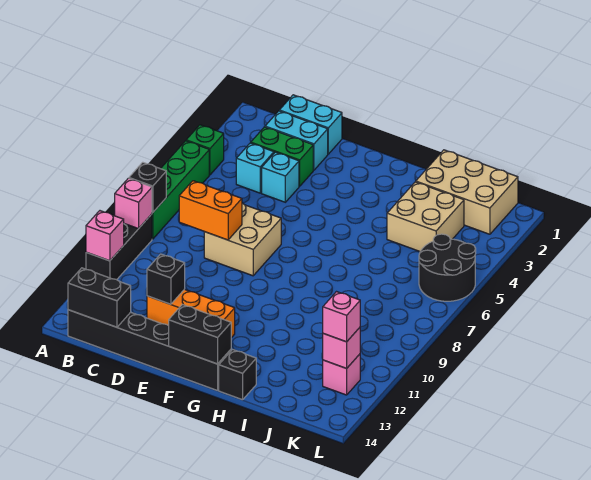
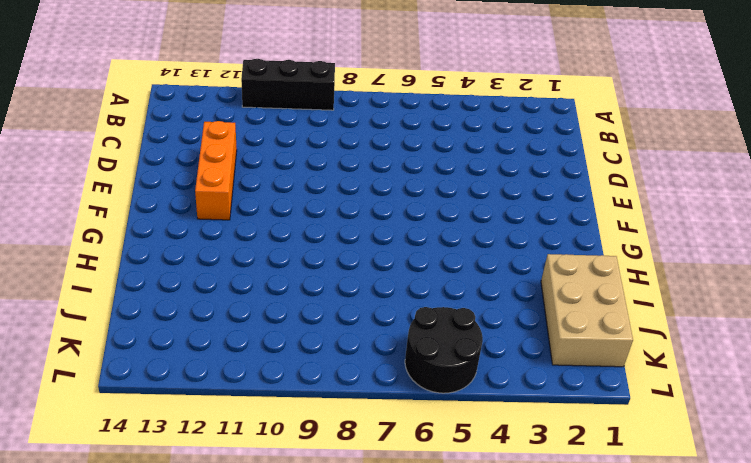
none -> green 1x1 brick [186,125,224,175]
none -> green 1x4 brick [152,141,209,239]
none -> black 1x6 brick [68,310,231,391]

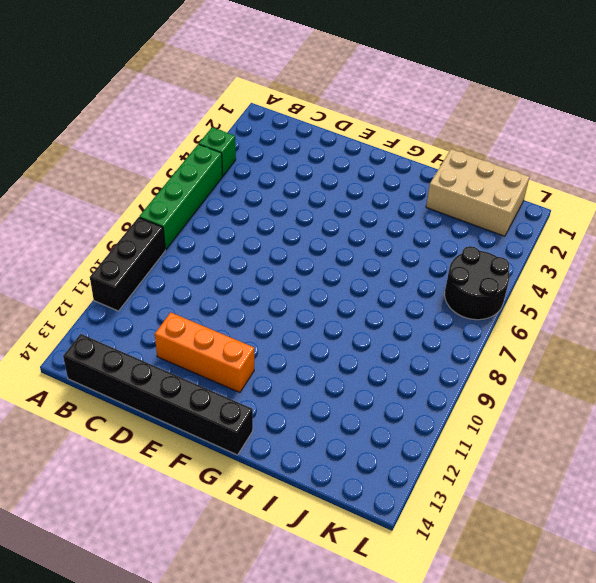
none -> cyan 1x2 brick [279,95,342,154]
none -> cyan 1x2 brick [265,111,328,170]
none -> green 1x2 brick [251,127,313,186]

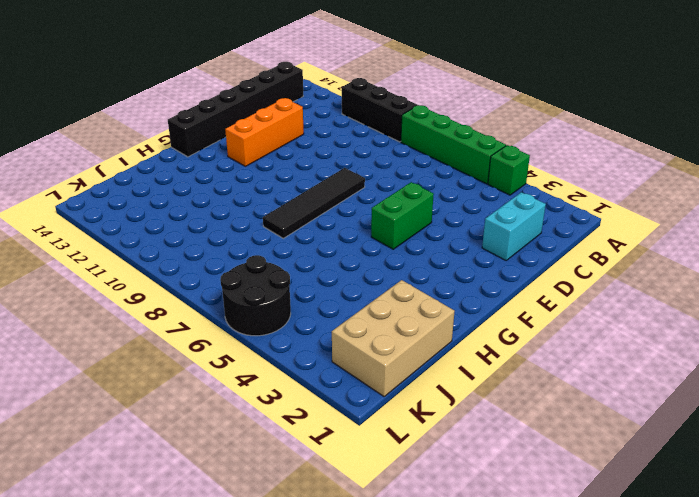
green 1x2 brick [371,182,434,249] -> green 1x2 brick moved to [251,127,313,186]
black 1x4 tile [263,168,365,238] -> tan 2x2 brick [204,203,281,276]
none -> cyan 1x2 brick [279,95,342,154]
none -> cyan 1x1 brick [236,143,274,193]
none -> cyan 1x1 brick [262,152,299,202]

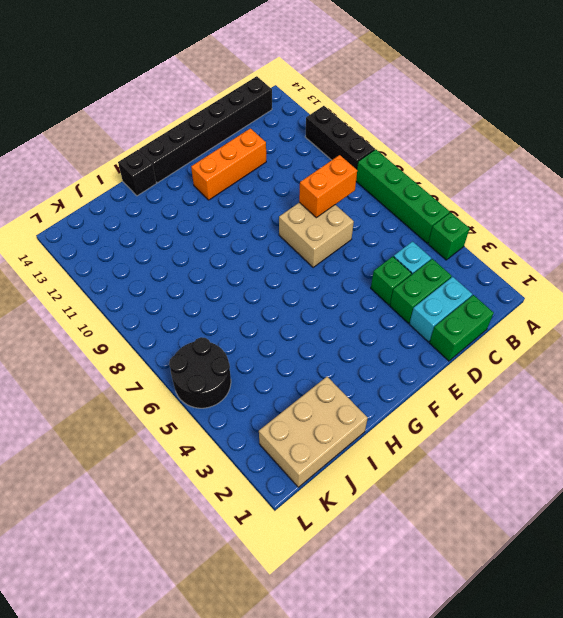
green 1x2 brick [429,295,494,361] -> cyan 1x2 brick [279,95,342,154]
green 1x1 brick [371,256,411,305] -> cyan 1x1 brick [262,152,299,202]
none -> tan 2x2 brick [387,182,464,251]
none -> pink 1x1 brick [323,354,360,395]
none -> black 1x1 brick [129,162,166,213]

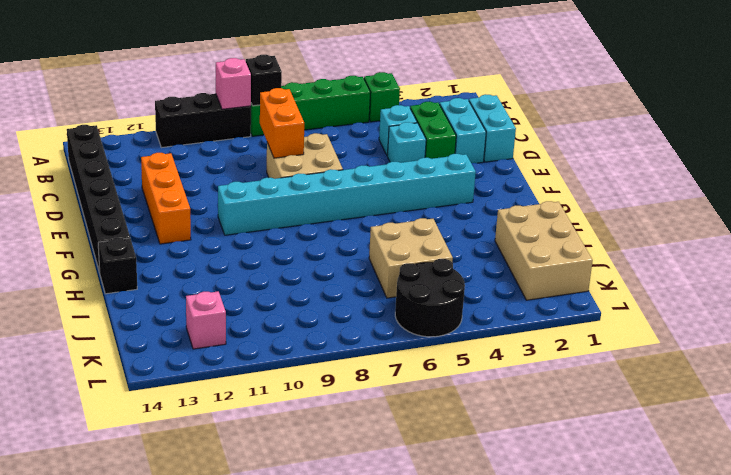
cyan 1x8 brick [218,154,476,235] -> none
tan 2x2 brick [369,218,453,298] -> tan 2x2 brick moved to [387,182,464,251]
none -> pink 1x1 brick [86,211,124,261]
none -> black 1x2 brick [68,268,131,327]
none -> black 1x1 brick [147,254,185,304]

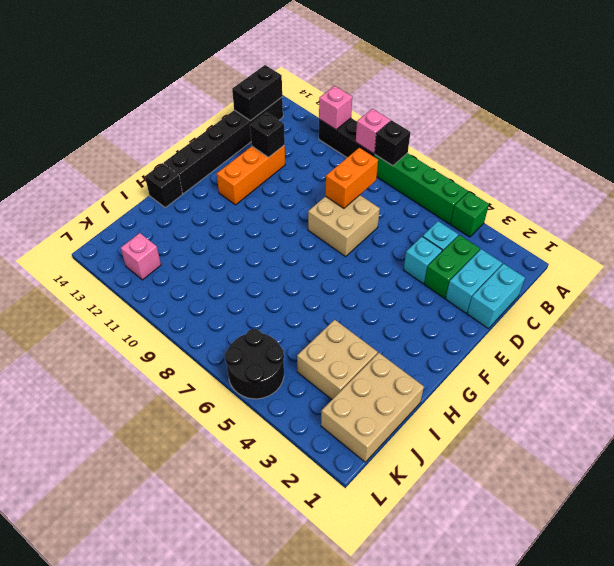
none -> black 1x2 brick [169,305,231,364]
none -> pink 1x1 brick [323,328,360,368]
none -> pink 1x1 brick [323,292,360,342]

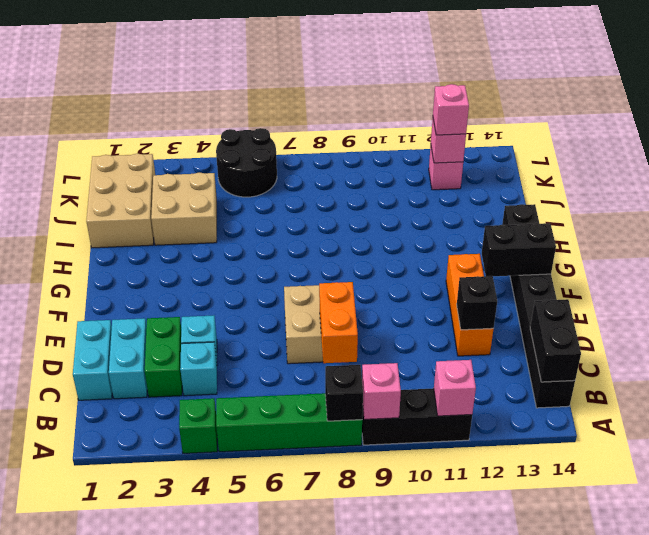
black 1x2 brick [482,223,556,276] -> black 1x2 brick turned to [169,305,231,364]

